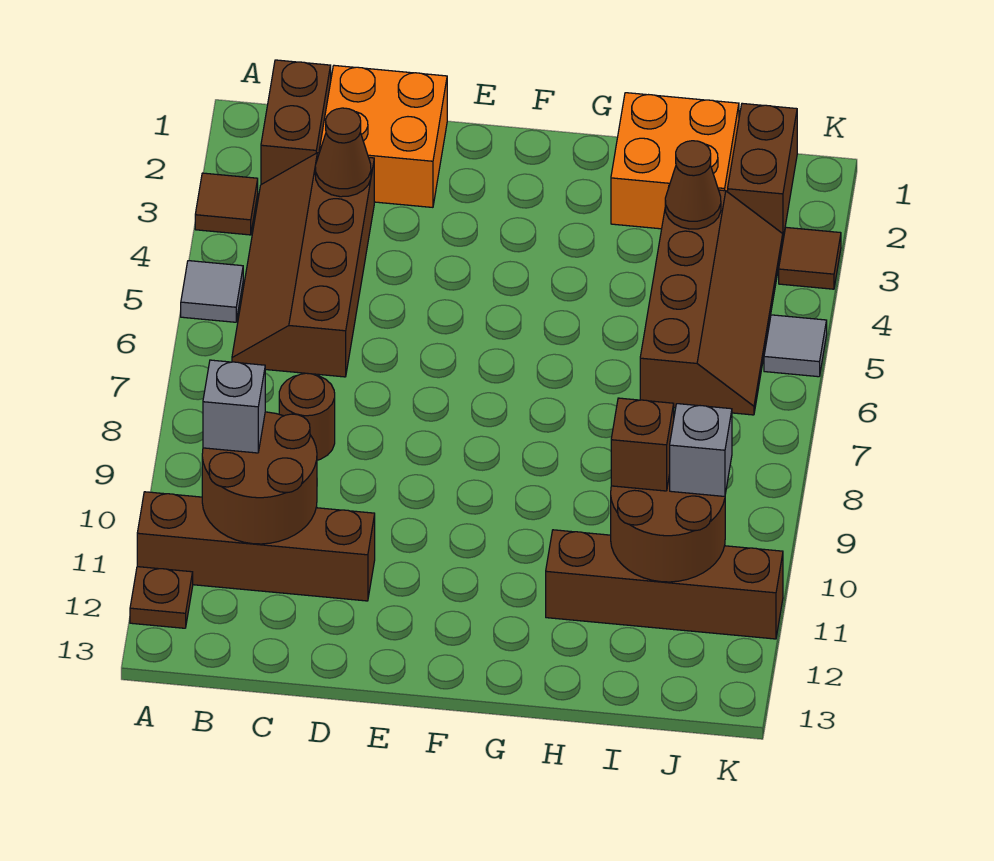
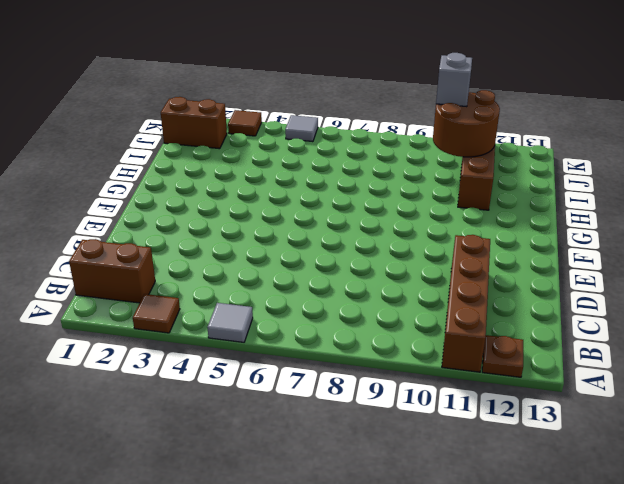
none -> brown 2x4 slope [232,153,374,377]
none -> orange 2x2 brick [319,65,447,207]
none -> brown 1x1 round brick [279,373,335,460]

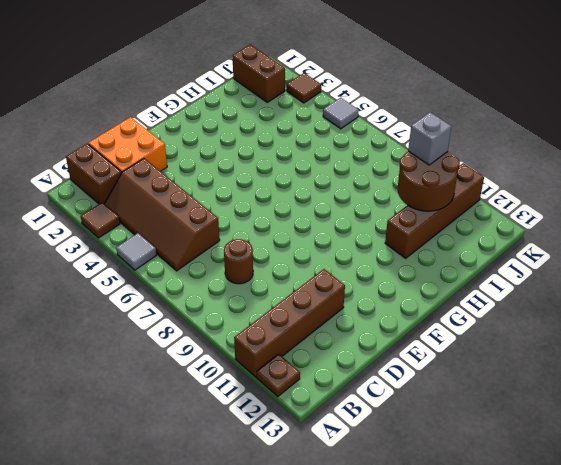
none -> orange 2x2 brick [611,93,739,229]
none -> brown 2x4 slope [640,190,783,415]
none -> brown 2x2 round brick [202,412,317,544]

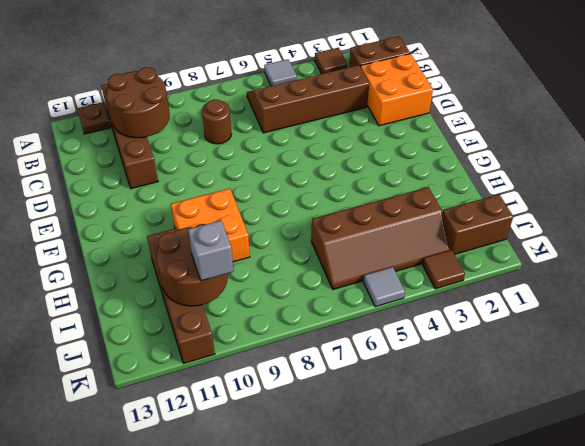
orange 2x2 brick [171,189,250,262] -> orange 2x2 brick moved to [611,93,739,229]
none -> brown 1x1 cone [315,108,371,197]
none -> brown 1x1 cone [665,141,721,229]
none -> grey 1x1 brick [203,360,265,453]

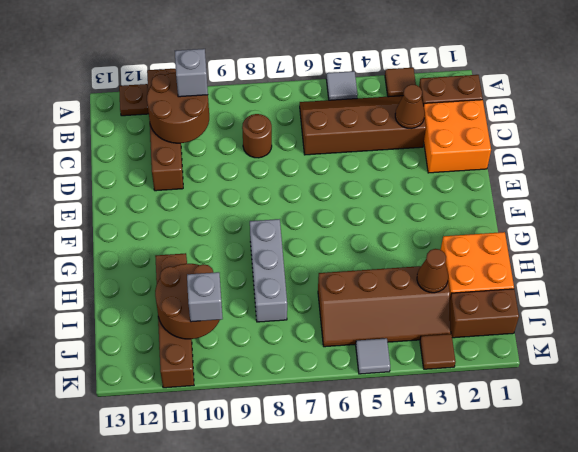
grey 1x3 brick [250,219,287,322] -> none
none -> brown 1x1 brick [611,398,674,491]

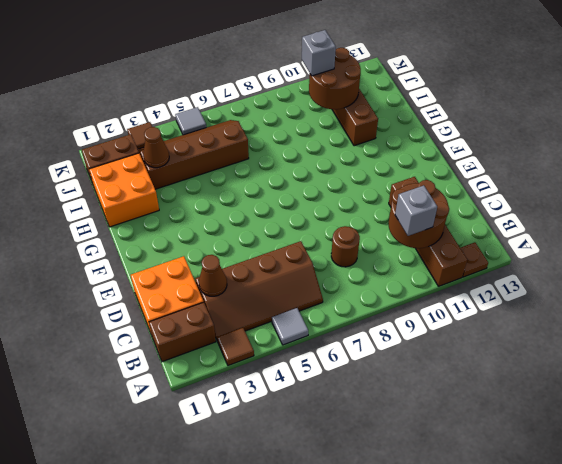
none -> brown 1x1 brick [611,398,674,491]

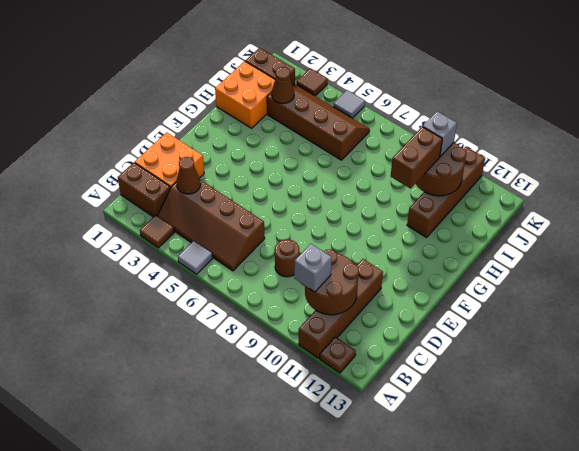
brown 1x2 brick [391,127,442,189] -> brown 1x1 brick [611,398,674,491]

